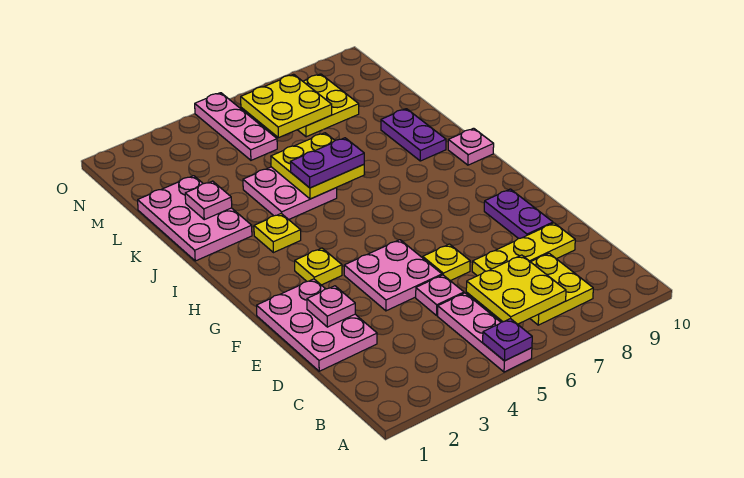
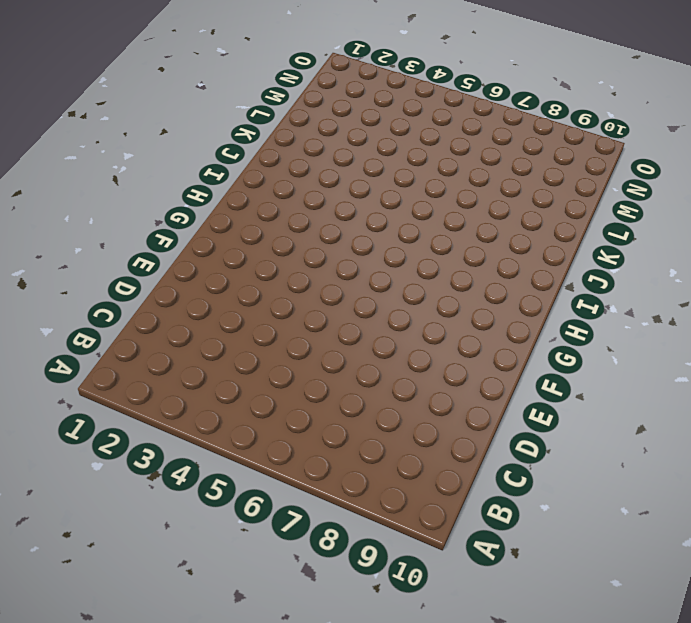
none -> pink 1x3 plate [438,293,532,372]
none -> yellow 2x2 plate [530,253,593,325]
none -> pink 2x3 plate [257,279,377,371]

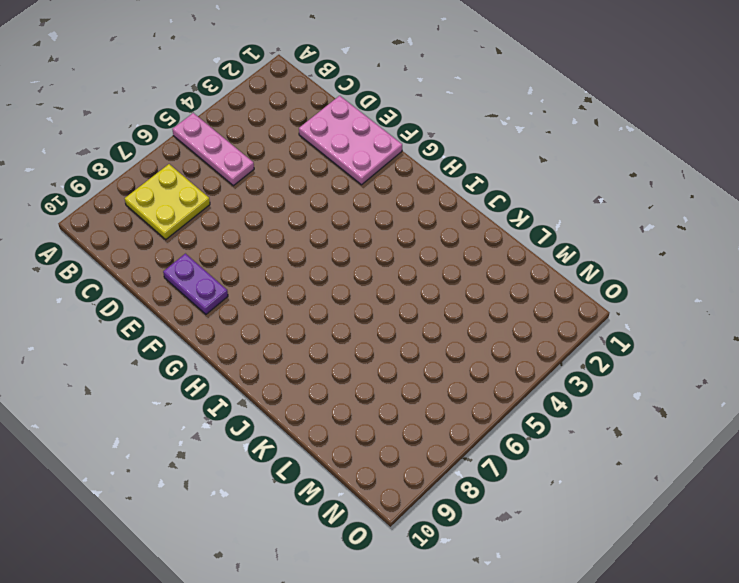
none -> pink 1x1 plate [416,275,464,315]
none -> yellow 1x3 plate [472,223,575,276]
none -> pink 2x2 plate [344,240,442,311]

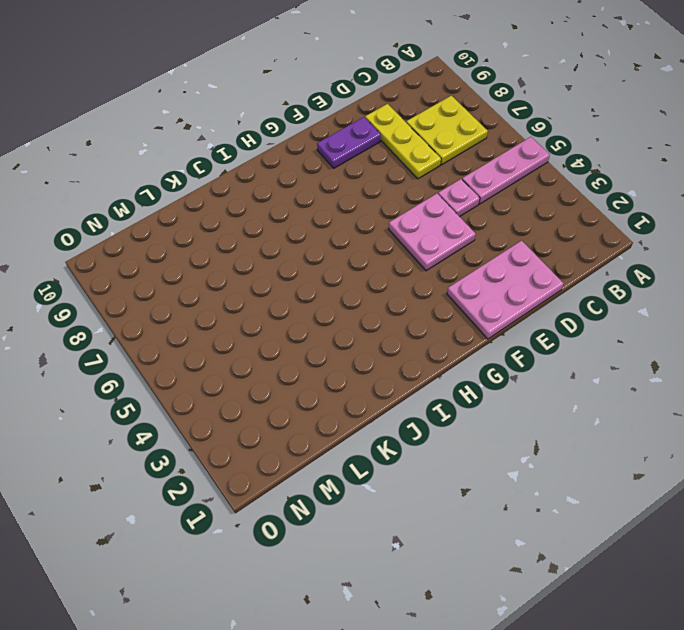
none -> yellow 1x1 plate [423,244,470,281]
none -> yellow 1x1 plate [295,248,342,285]
none -> yellow 1x1 plate [254,214,301,253]

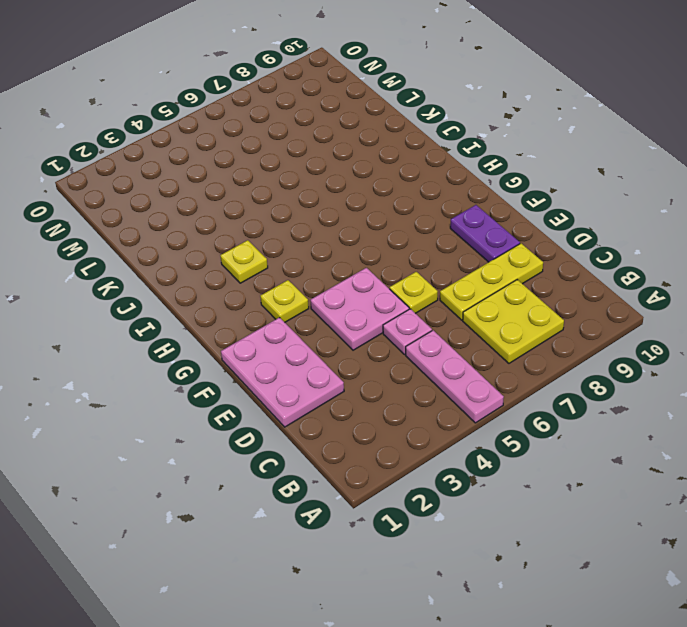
none -> pink 1x1 plate [448,128,494,165]
none -> pink 2x3 plate [138,176,252,261]
none -> pink 2x2 plate [243,167,337,220]

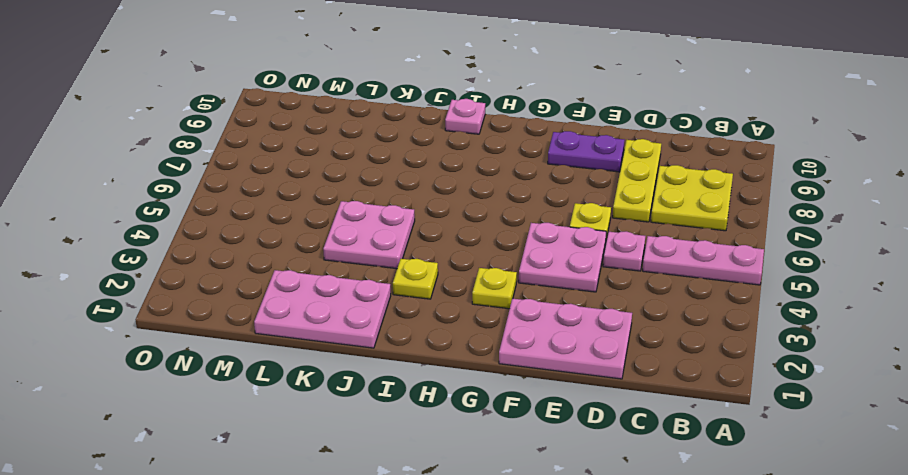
none -> purple 1x2 plate [381,109,446,161]
none -> pink 1x3 plate [195,93,277,160]
none -> yellow 2x2 plate [298,74,359,137]

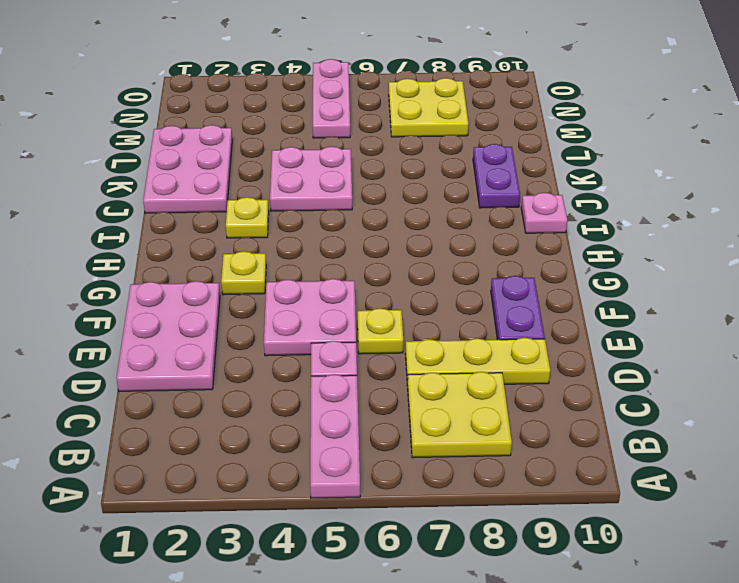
none -> purple 1x1 plate [483,319,532,361]
none -> yellow 2x2 plate [466,255,566,324]
none -> pink 1x1 plate [307,286,355,327]

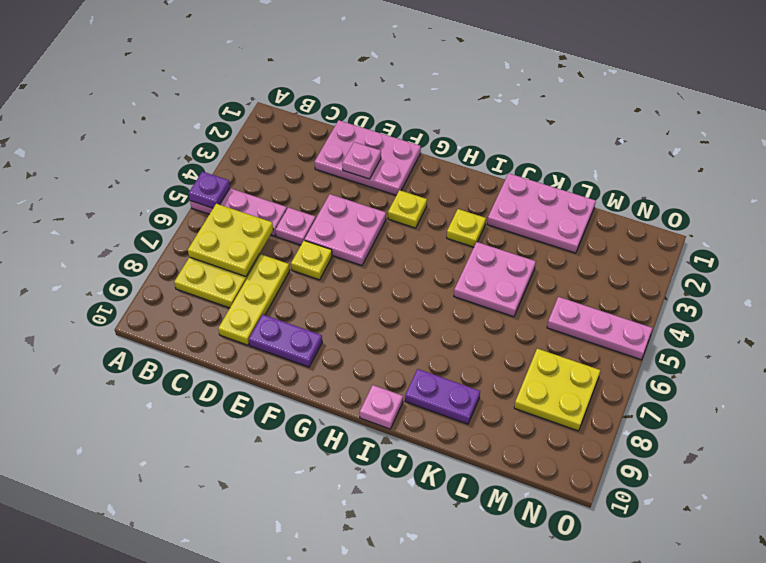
none -> yellow 2x2 plate [271,133,365,199]
none -> pink 1x1 plate [185,181,232,220]
none -> yellow 2x2 plate [241,74,332,138]

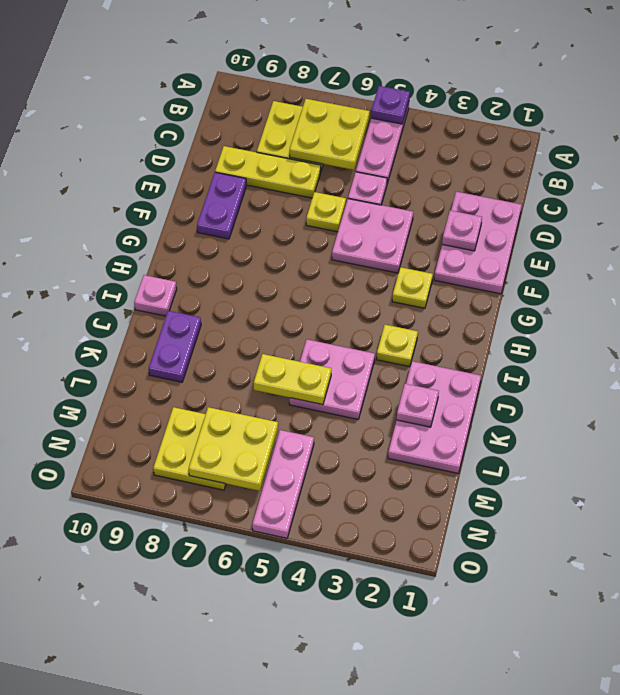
yellow 1x2 plate [254,354,331,405] -> yellow 2x2 plate [271,133,365,199]
none -> purple 1x2 plate [290,138,364,188]

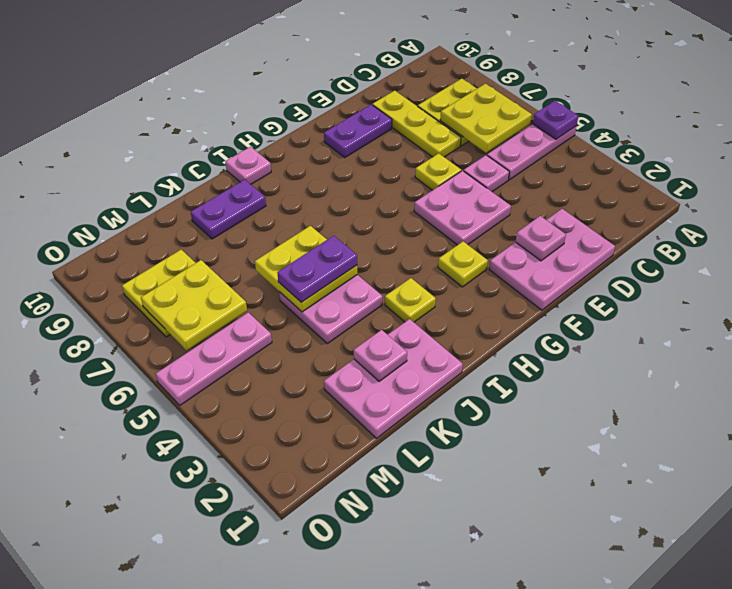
purple 1x2 plate [277,236,357,302] -> purple 1x2 plate turned to [290,138,364,188]

